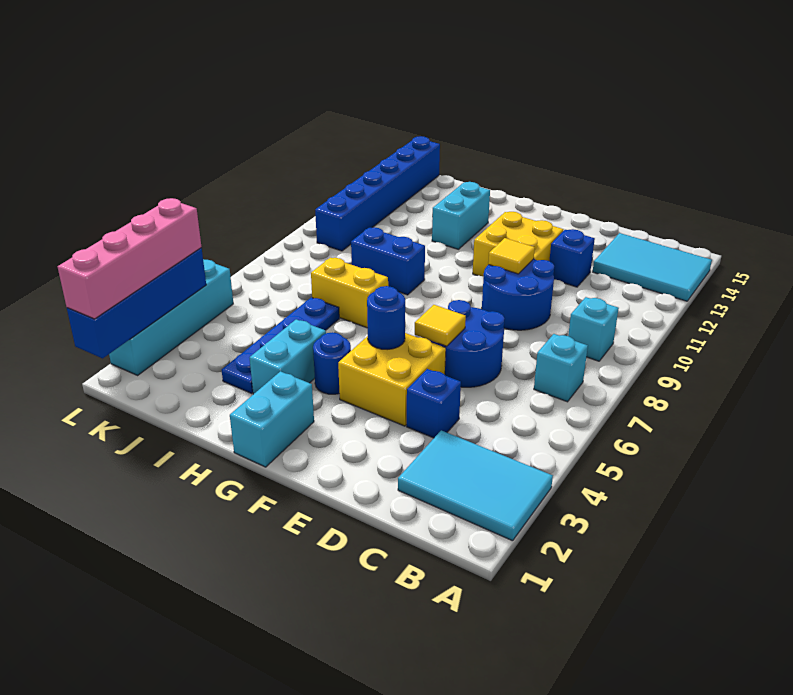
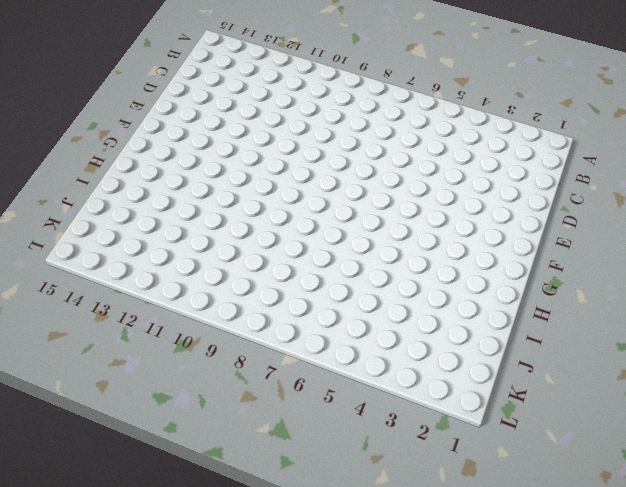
none -> cyan 2x3 tile [398,430,553,541]
none -> cyan 2x3 tile [593,233,712,301]
none -> cyan 1x1 brick [534,334,588,402]

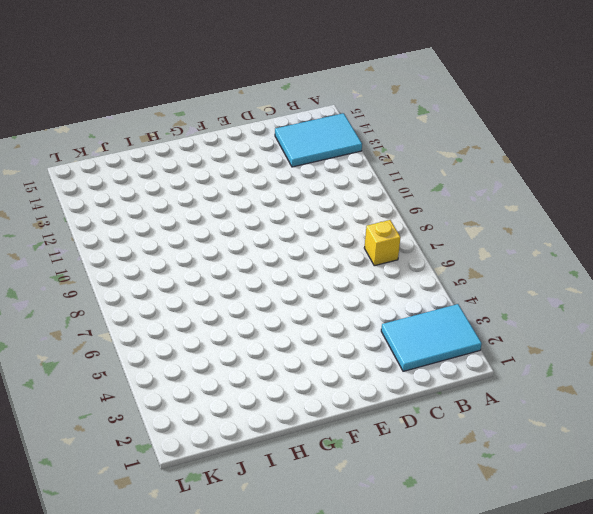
yellow 1x1 brick [364,220,401,266] -> cyan 1x1 brick [534,334,588,402]
none -> cyan 1x1 brick [568,297,619,361]
none -> blue 1x1 brick [407,369,461,438]
none -> blue 2x2 round brick [429,300,505,387]

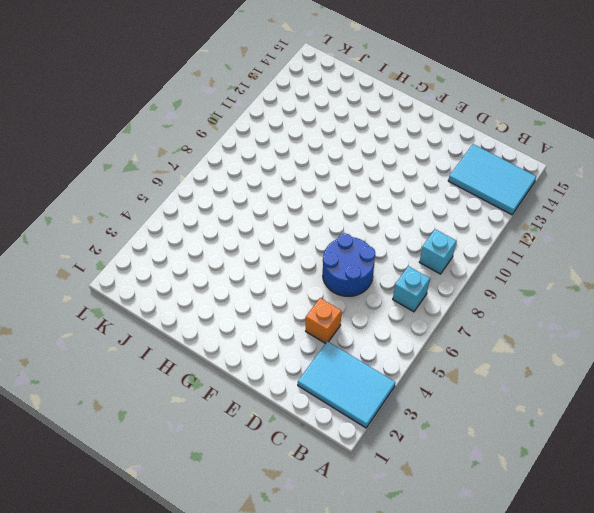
orange 1x1 brick [306,298,342,343] -> blue 1x1 brick [407,369,461,438]
none -> blue 2x2 round brick [482,259,554,330]
none -> blue 1x1 brick [549,229,595,287]
none -> yellow 2x2 brick [338,333,446,426]

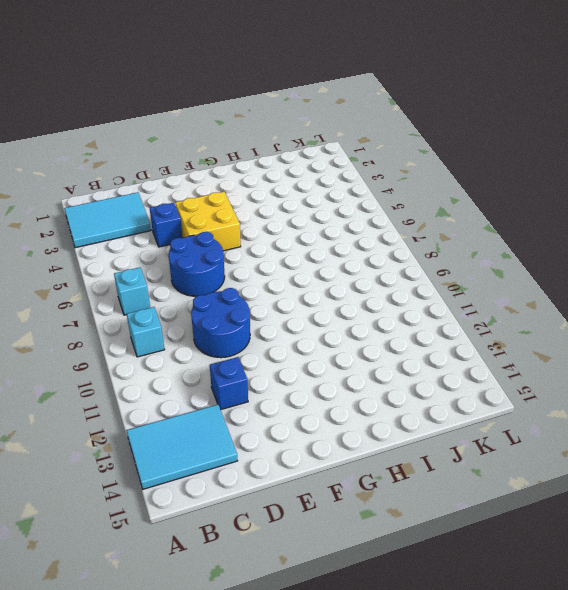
none -> yellow 2x2 brick [473,212,564,276]
none -> cyan 1x2 brick [230,371,314,467]
none -> blue 1x1 round brick [313,332,351,394]

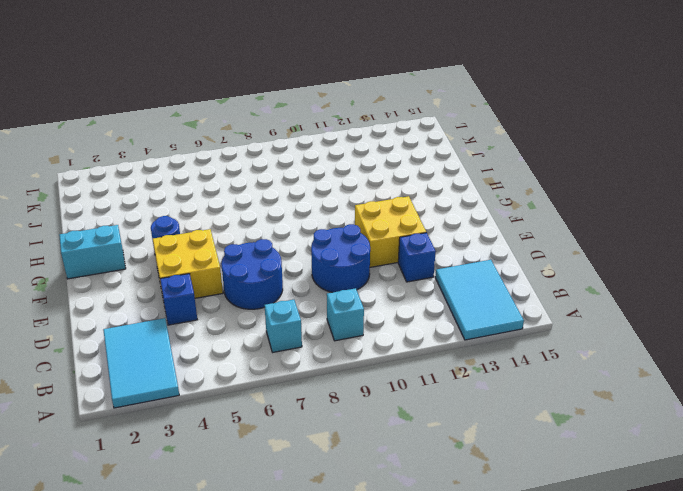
none -> cyan 1x2 brick [250,319,326,394]
none -> yellow 1x2 brick [311,258,388,328]
none -> blue 1x2 brick [351,227,425,295]

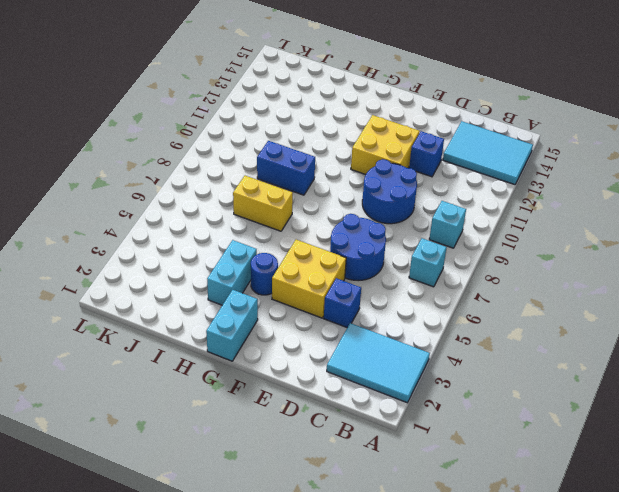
none -> cyan 1x2 brick [432,182,490,249]
none -> blue 1x4 plate [222,297,339,393]
none -> blue 1x6 brick [315,136,440,251]

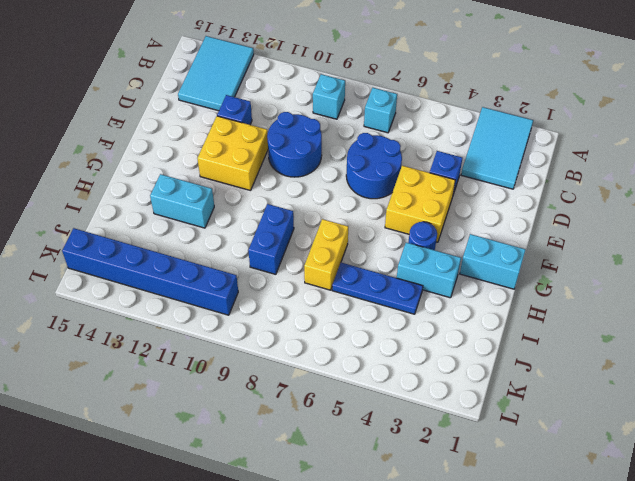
blue 1x3 plate [332,263,423,314] -> blue 1x4 plate [222,297,339,393]
none -> cyan 1x4 brick [109,259,233,375]
none -> yellow 1x1 tile [415,305,466,346]
none -> yellow 1x1 tile [488,238,535,274]

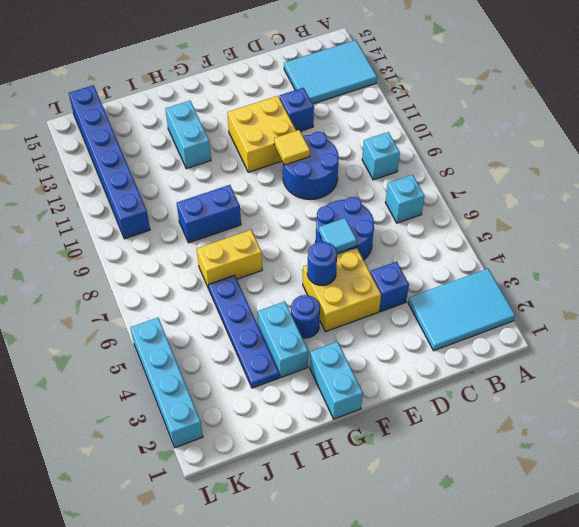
cyan 1x1 tile [319,218,357,253] -> yellow 1x1 tile [415,305,466,346]
none -> blue 1x4 brick [67,248,206,358]
none -> pink 1x4 brick [58,198,201,319]

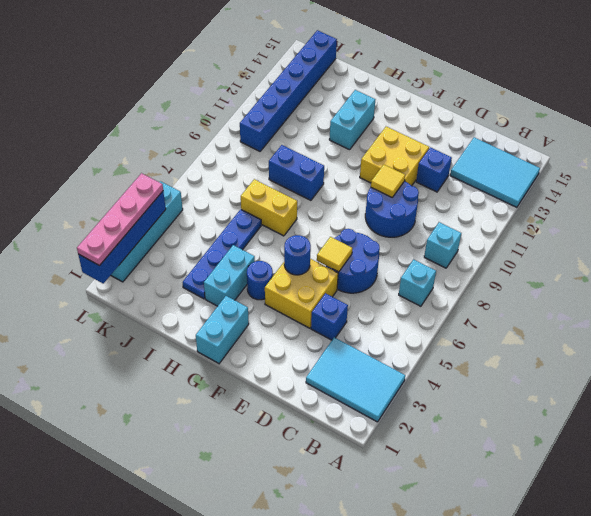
pink 1x4 plate [77,173,163,266] -> pink 1x4 brick [58,198,201,319]

